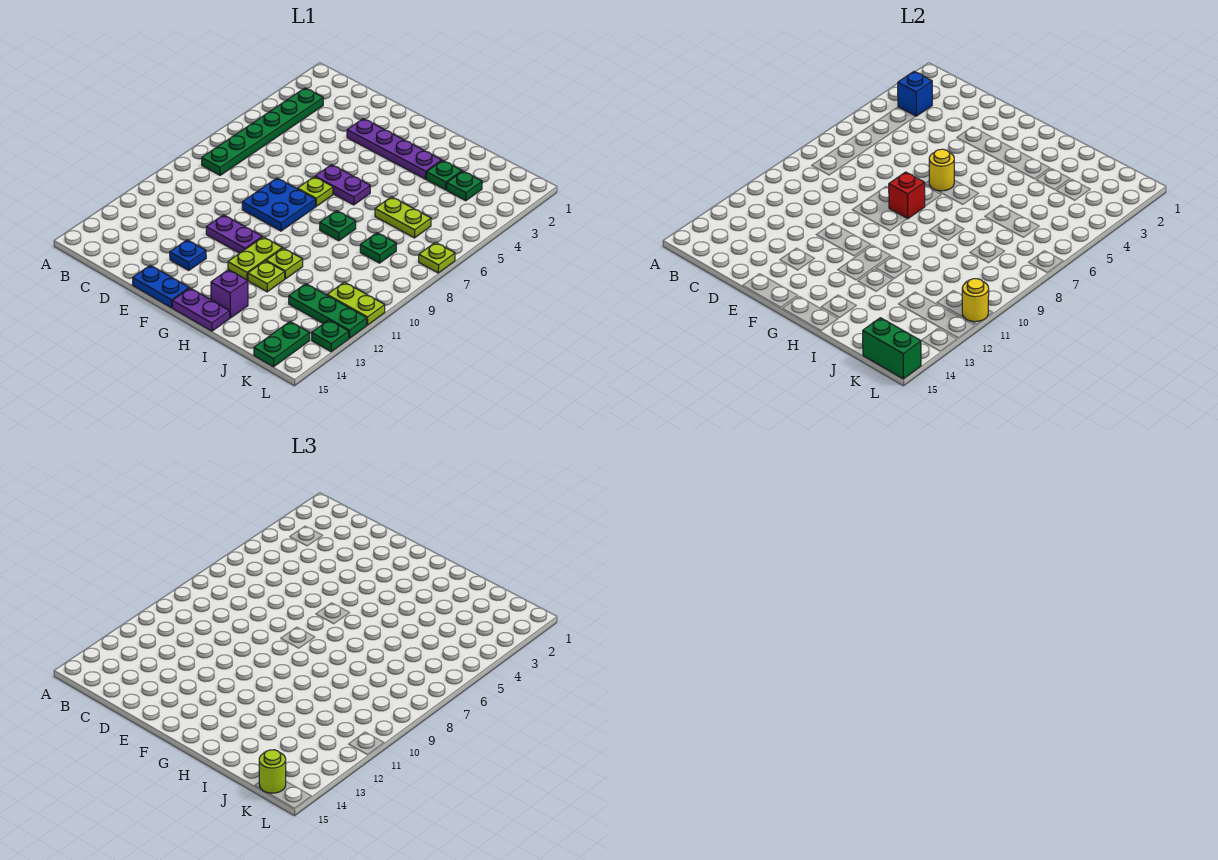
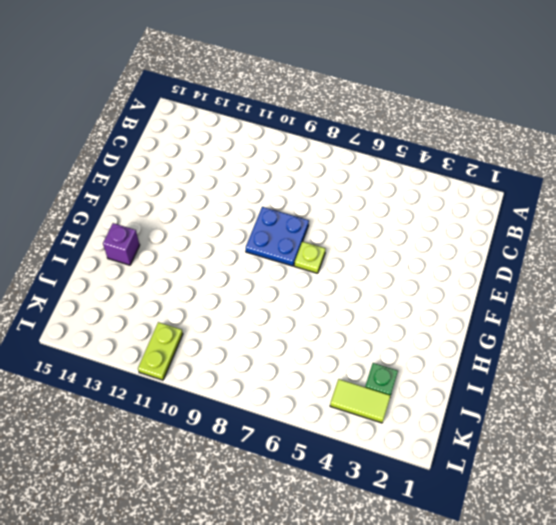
lime 1x2 tile [330,379,391,423] -> none
none -> green 1x6 plate [202,88,323,175]
none -> purple 1x4 plate [347,119,442,179]
none -> purple 1x2 plate [206,215,262,253]

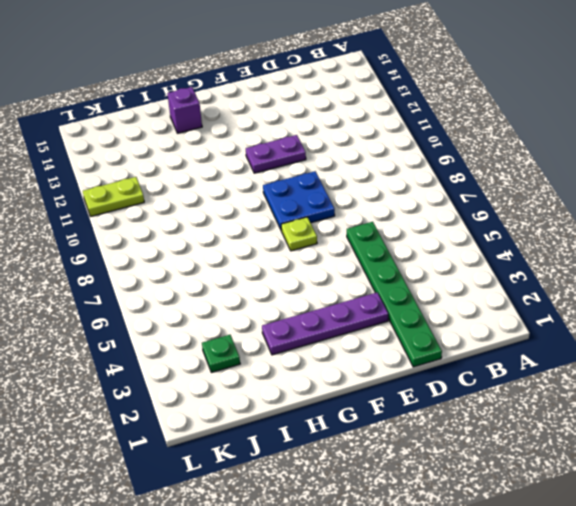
green 1x6 plate [347,222,442,367] -> green 1x6 plate moved to [202,88,323,175]
none -> blue 1x1 plate [170,240,206,270]
none -> blue 1x2 plate [133,265,189,308]
none -> purple 1x2 plate [315,165,370,205]

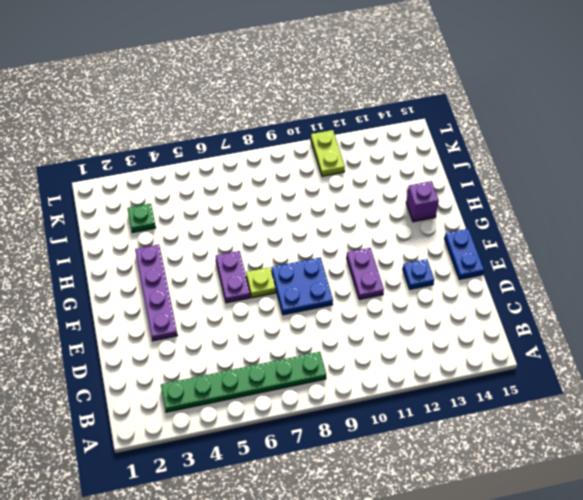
none -> lime 1x2 plate [228,237,282,280]
none -> purple 1x2 plate [172,288,230,331]
none -> green 1x1 plate [320,211,356,241]

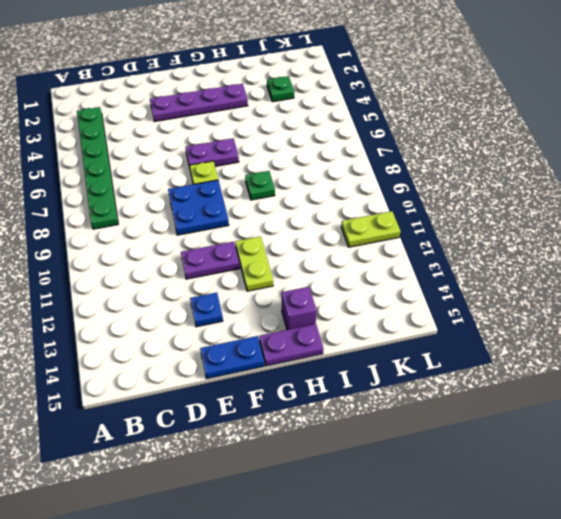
none -> lime 1x1 plate [266,248,303,279]
none -> lime 1x1 plate [248,261,285,292]
none -> green 1x1 plate [426,160,462,190]

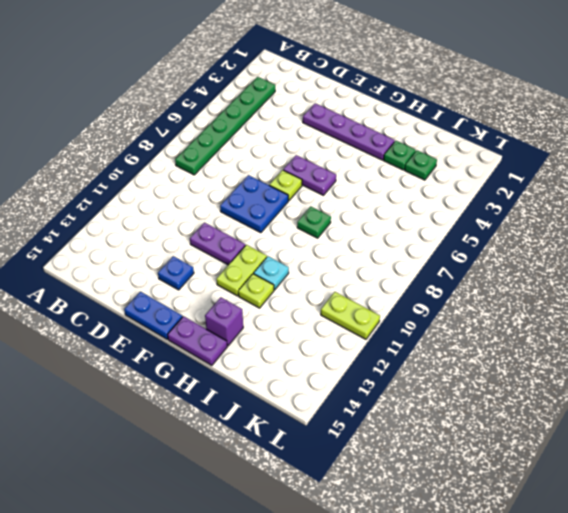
cyan 1x1 plate [254,256,289,290] -> lime 1x1 plate [266,248,303,279]
none -> lime 1x2 plate [375,197,431,238]
none -> green 1x1 plate [360,233,396,263]
none -> green 1x3 plate [289,284,367,338]

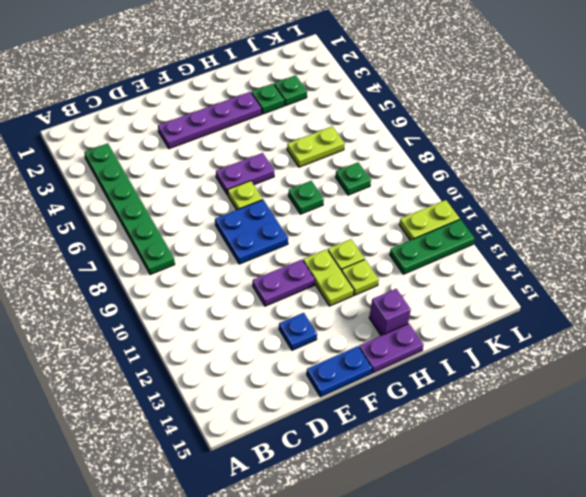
none -> green 1x2 plate [254,322,310,367]
none -> lime 1x1 plate [419,242,455,273]
none -> green 1x1 plate [312,320,349,352]

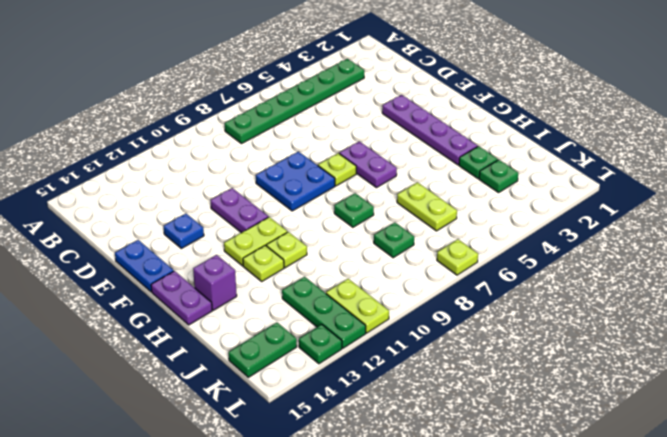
none -> blue 1x1 brick [898,72,932,116]
none -> yellow 1x1 round brick [929,149,954,191]
none -> red 1x1 brick [889,172,925,219]

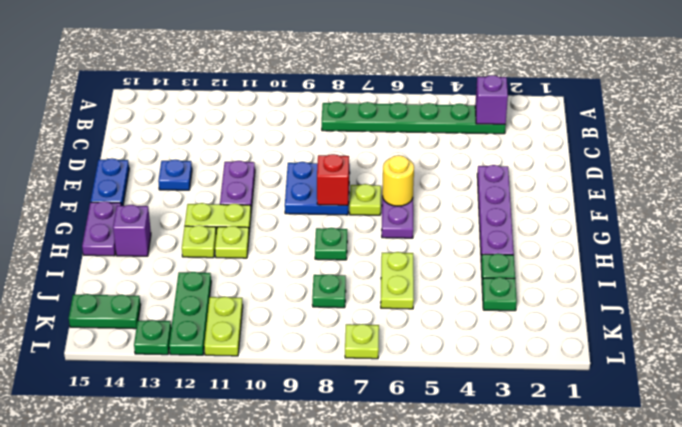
purple 1x1 brick [475,75,508,124] -> blue 1x1 brick [898,72,932,116]
none -> green 1x2 brick [863,318,921,379]
none -> yellow 1x1 round brick [962,279,989,322]
none -> lime 1x1 round brick [259,750,286,793]

